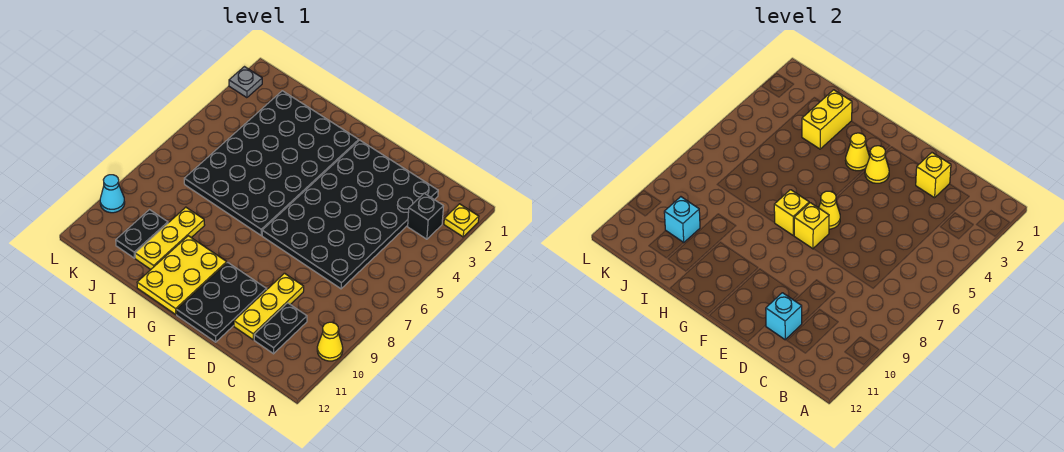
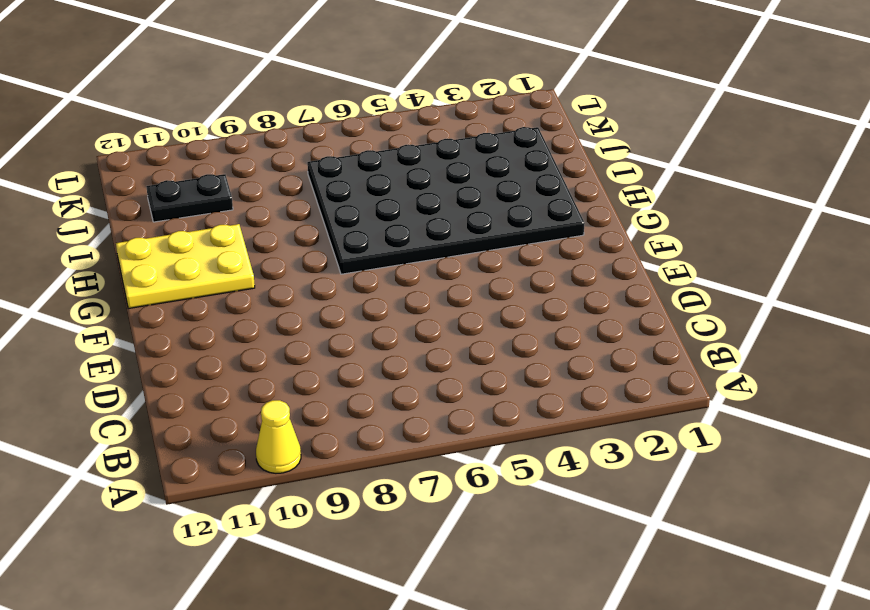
none -> yellow 1x1 plate [444,204,479,237]
none -> black 1x1 brick [408,193,443,239]
none -> black 4x6 plate [262,140,438,289]

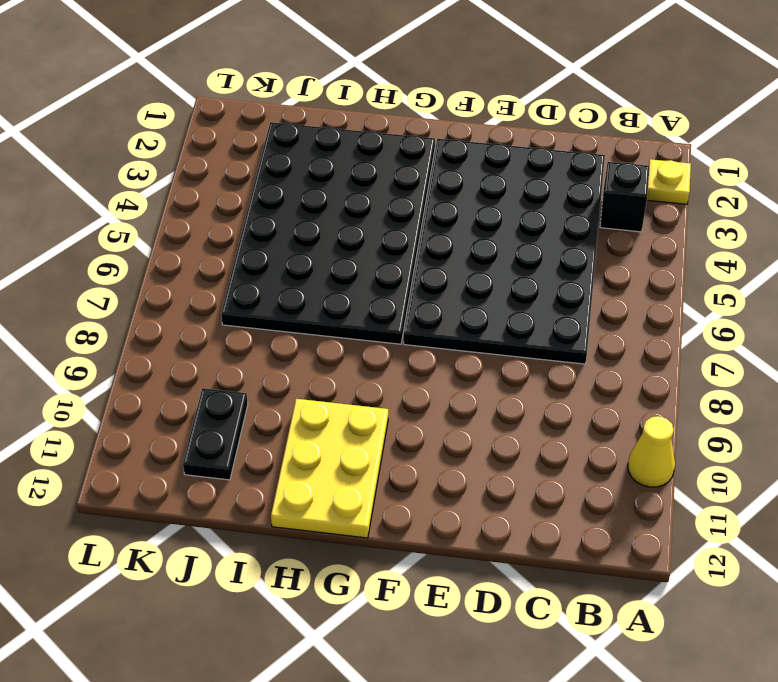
none -> black 1x2 plate [254,303,307,354]
none -> yellow 1x3 plate [234,273,304,340]
none -> black 2x3 plate [177,262,267,342]

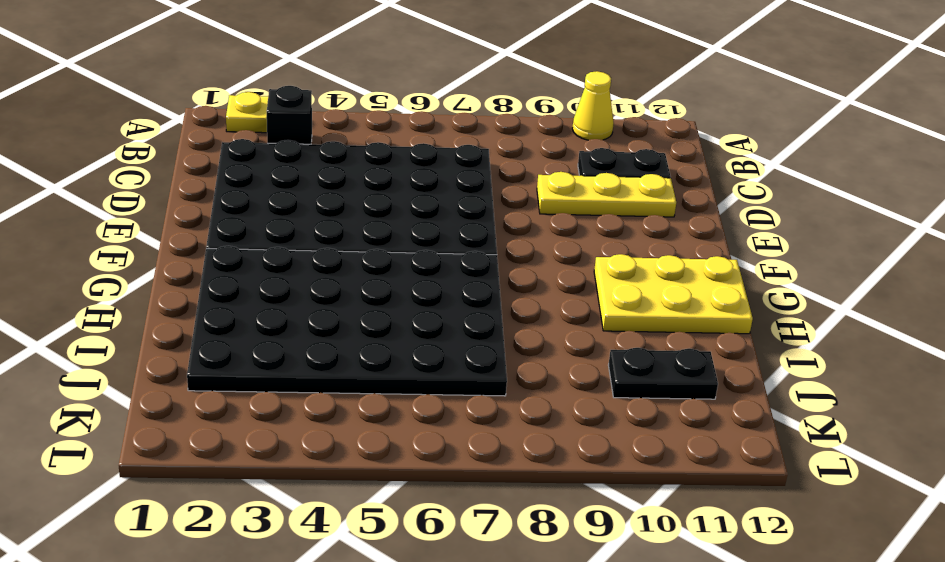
none -> black 2x3 plate [177,262,267,342]
none -> yellow 1x3 plate [135,207,205,269]
none -> grey 1x1 plate [229,67,262,98]

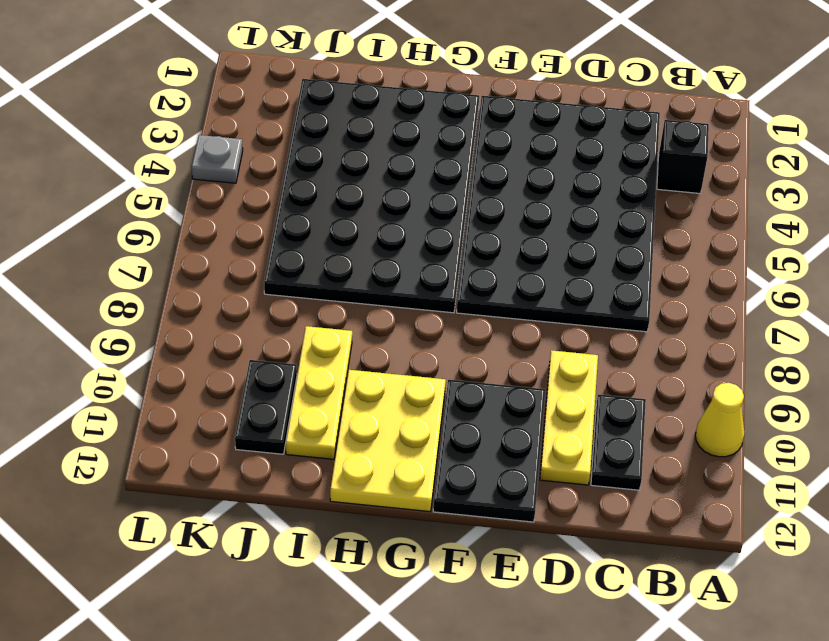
grey 1x1 plate [192,135,243,183] -> grey 1x1 plate moved to [229,67,262,98]
none -> yellow 1x1 plate [444,204,479,237]
none -> cyan 1x1 cone [100,175,125,213]
none -> yellow 1x1 brick [916,153,951,198]

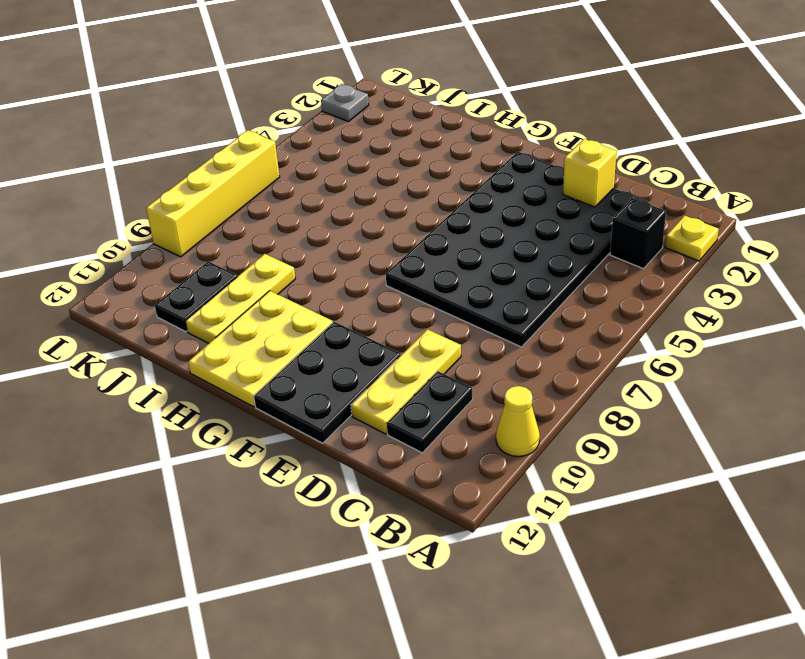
yellow 1x4 brick [146,130,280,257] -> none
none -> black 4x6 plate [184,91,359,235]
none -> cyan 1x1 cone [100,175,125,213]
none -> cyan 1x1 brick [766,293,802,340]

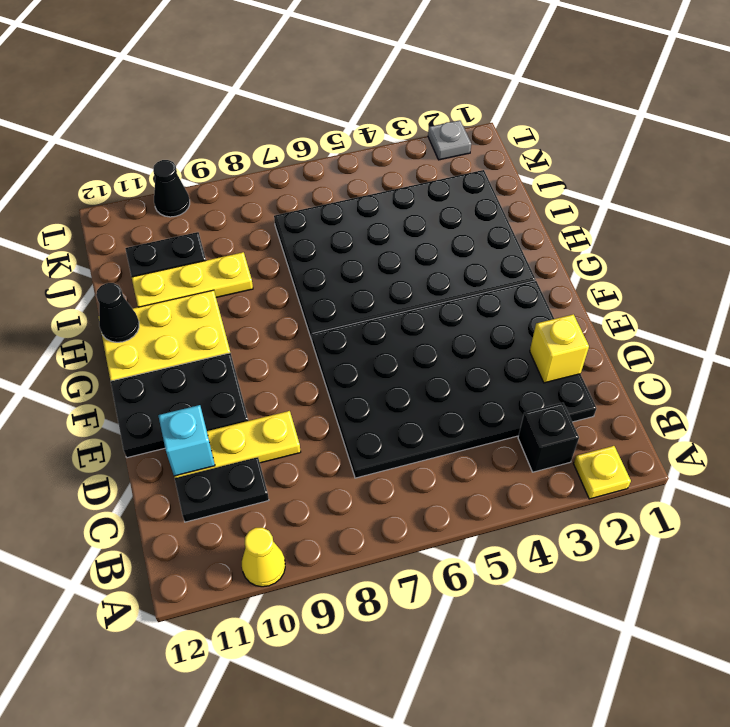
black 1x1 cone [96,283,139,342] -> none
black 1x1 cone [153,160,190,217] -> cyan 1x1 cone [100,175,125,213]
none -> yellow 1x1 cone [865,146,889,183]
none -> yellow 1x1 cone [819,191,840,229]
none -> yellow 1x1 brick [794,203,829,249]

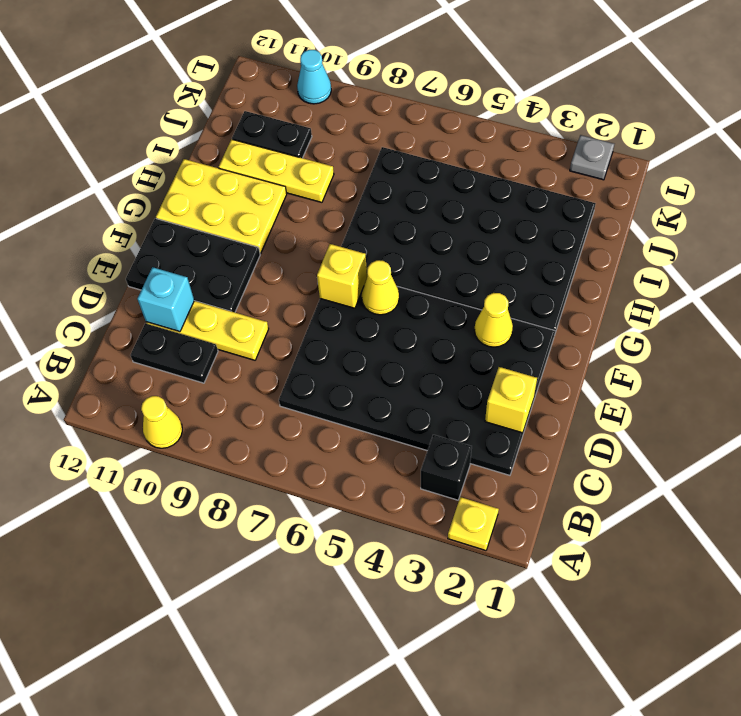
none -> yellow 1x1 cone [845,133,869,171]
none -> yellow 1x1 brick [774,190,809,235]
none -> yellow 1x2 brick [802,90,852,149]

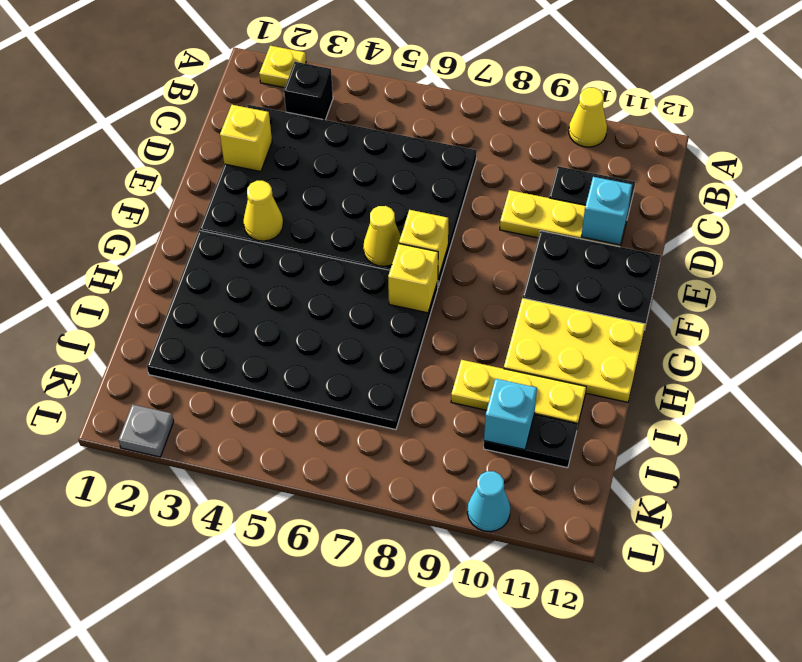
none -> yellow 1x1 cone [845,133,869,171]
none -> yellow 1x2 brick [802,90,852,149]

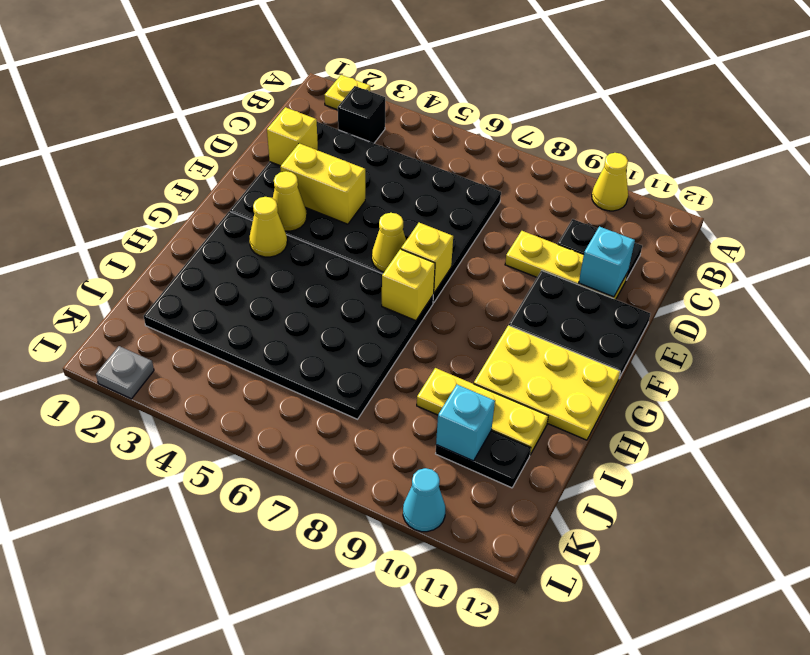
yellow 1x2 brick [280,143,365,224] -> yellow 1x2 brick moved to [802,90,852,149]

